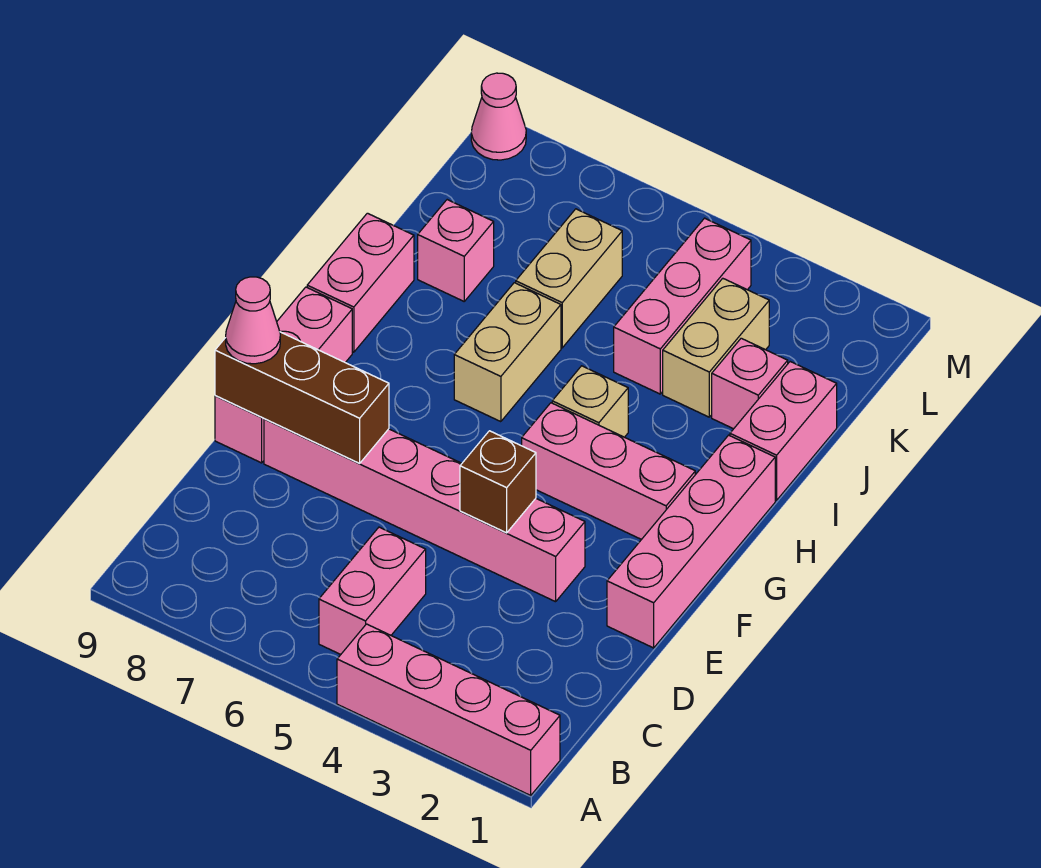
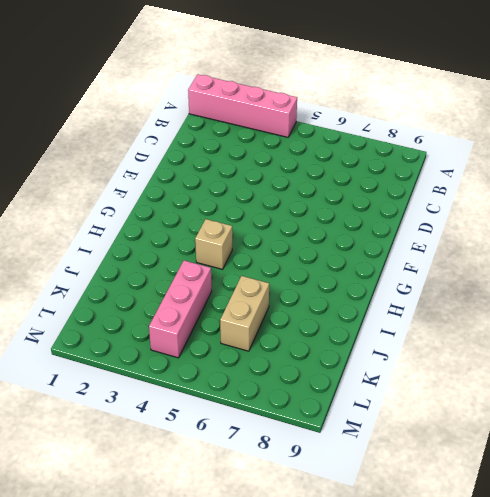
none -> pink 1x2 brick [319,527,426,654]
none -> pink 1x4 brick [607,435,775,648]
none -> pink 1x6 brick [264,419,585,602]

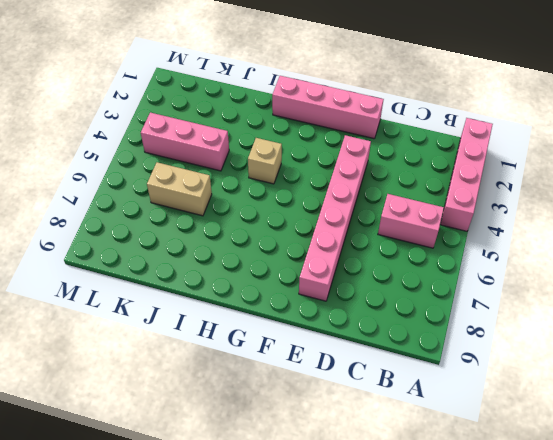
none -> pink 1x3 brick [215,287,352,463]
none -> pink 1x3 brick [522,403,695,540]
none -> tan 1x2 brick [454,283,561,422]

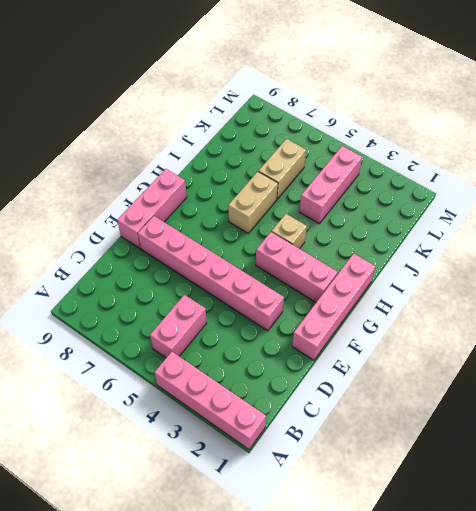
none -> pink 1x2 brick [307,213,414,352]
none -> pink 1x2 brick [730,362,837,500]
none -> pink 1x1 brick [712,338,788,429]

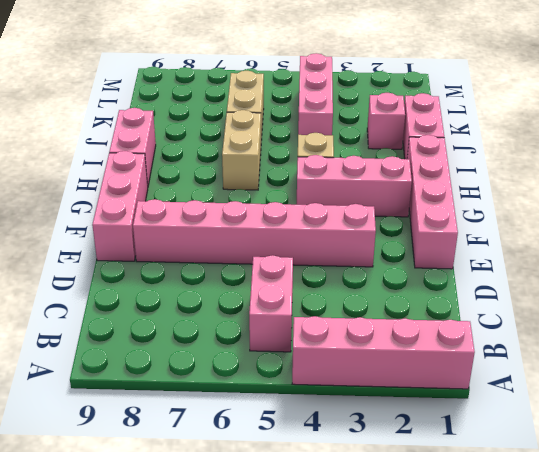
none -> tan 1x2 brick [663,278,769,417]
none -> pink 1x1 brick [418,200,494,301]
none -> pink 1x1 cone [471,73,526,160]

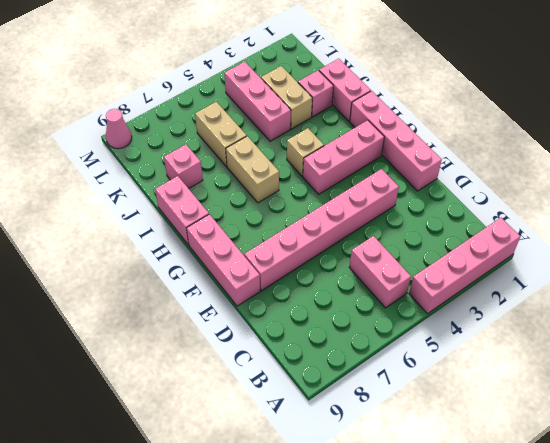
none -> brown 1x1 brick [460,431,536,533]
none -> brown 1x3 brick [215,332,389,463]
none -> pink 1x1 cone [226,277,280,364]

